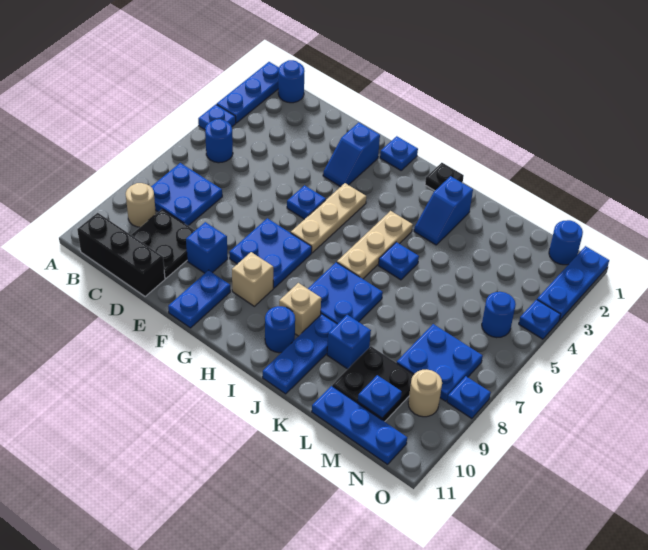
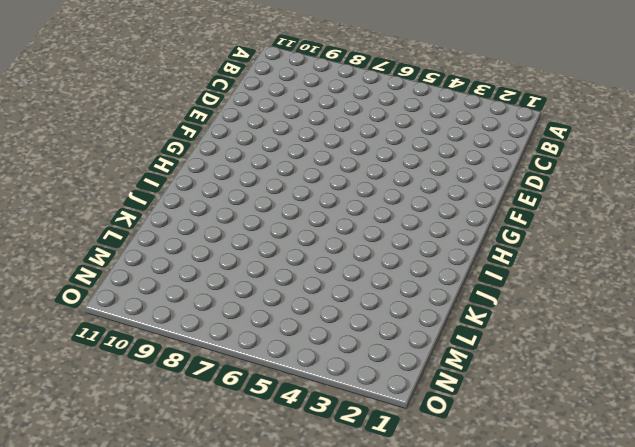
none -> blue 1x3 plate [217,62,279,123]
none -> blue 1x1 plate [198,104,236,130]
none -> blue 1x1 round brick [278,60,304,103]
none -> blue 1x1 round brick [205,119,233,163]

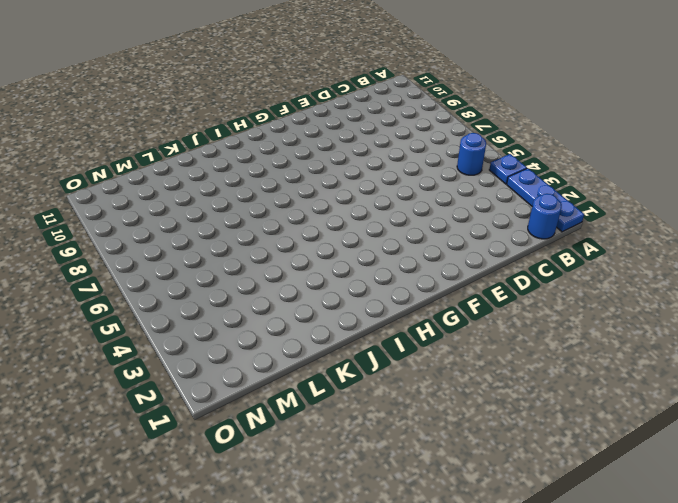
none -> blue 2x2 plate [151,163,222,226]
none -> tan 1x1 round brick [126,183,156,227]
none -> black 1x3 brick [77,213,165,297]
none -> black 2x2 plate [131,209,195,278]

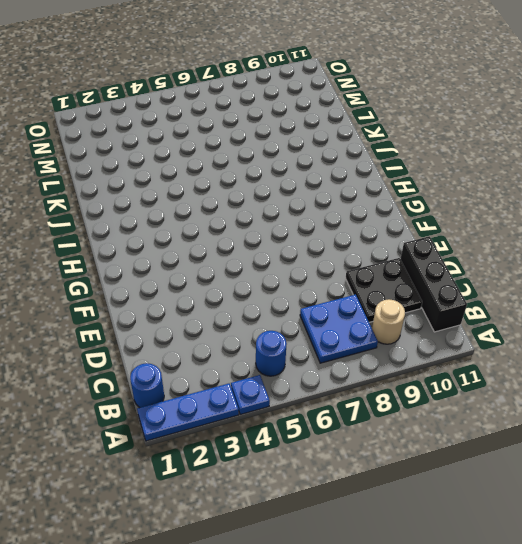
none -> blue 1x1 brick [186,222,228,273]
none -> blue 1x2 slope [323,122,380,187]
none -> blue 1x1 plate [287,185,326,219]
none -> blue 2x2 plate [229,218,312,288]

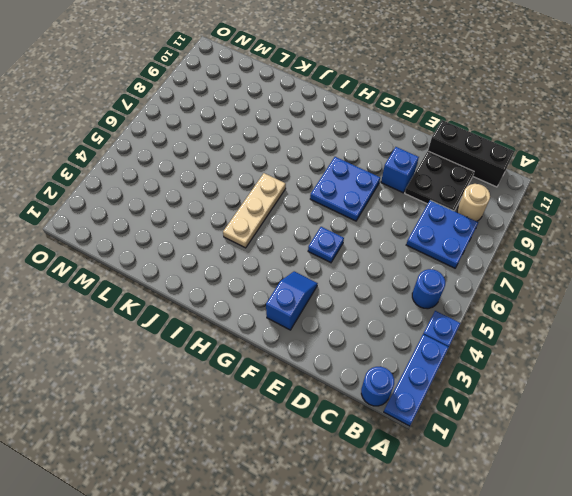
none -> blue 1x2 plate [168,270,230,328]
none -> blue 1x1 plate [380,136,418,170]
none -> tan 1x3 plate [291,183,366,253]
none -> tan 1x1 brick [232,252,273,306]

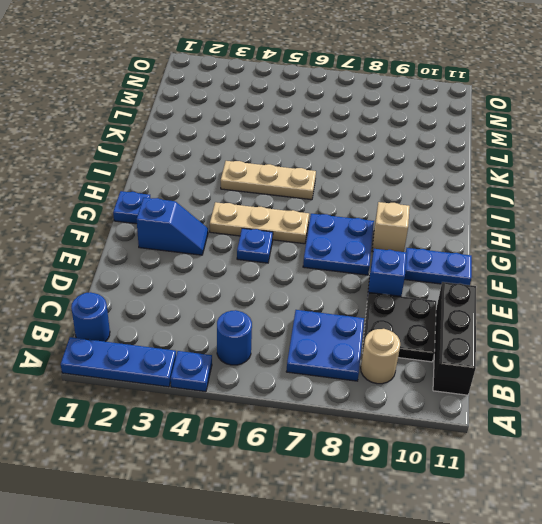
none -> black 1x1 plate [425,163,464,191]
none -> blue 2x2 plate [308,262,383,324]
none -> tan 1x1 brick [279,283,321,336]
none -> blue 1x1 round brick [265,306,295,353]

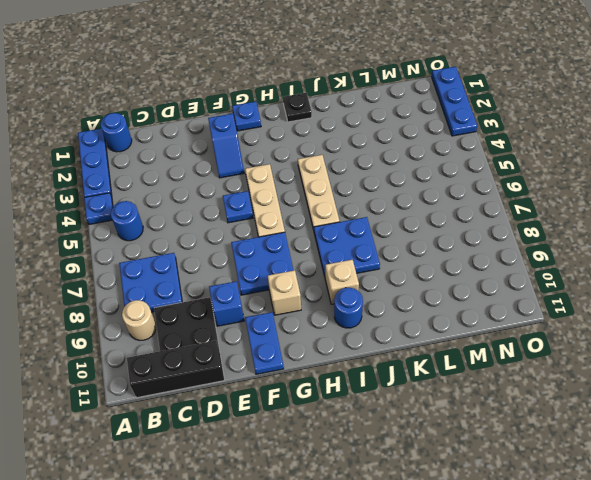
none -> blue 1x2 slope [414,176,473,245]
none -> blue 1x1 plate [378,242,419,280]
none -> blue 1x3 plate [263,314,337,394]
none -> blue 1x1 brick [327,315,371,369]

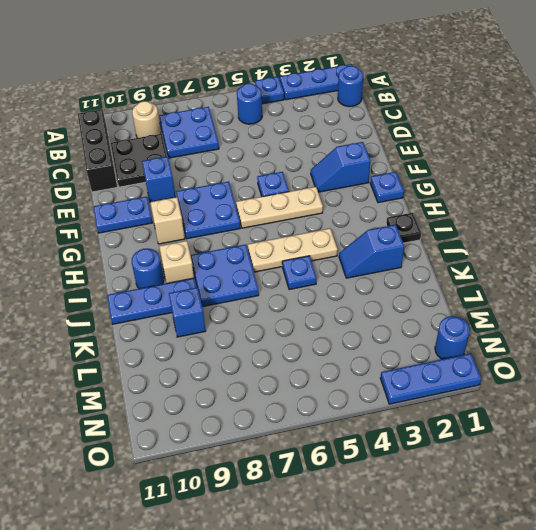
none -> black 2x2 plate [332,346,414,422]
none -> blue 1x3 plate [312,386,407,464]
none -> blue 2x2 plate [397,324,483,401]
none -> blue 1x1 round brick [482,292,516,338]

